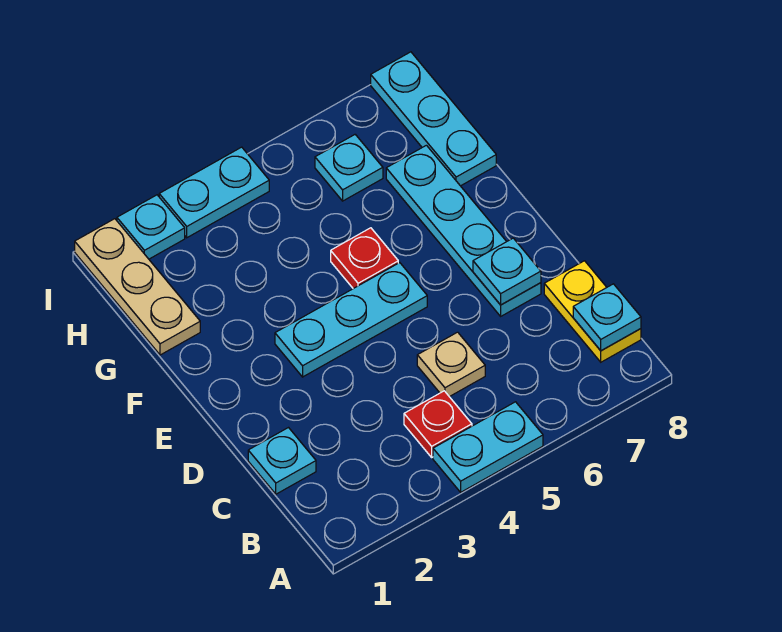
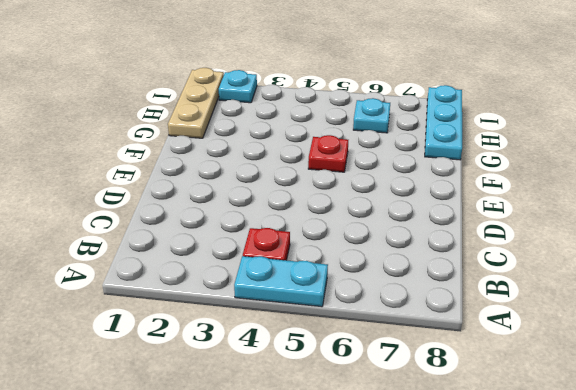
none -> yellow 1x2 plate [544,261,641,362]
none -> cyan 1x1 plate [248,428,316,494]
none -> tan 1x1 plate [417,332,485,397]

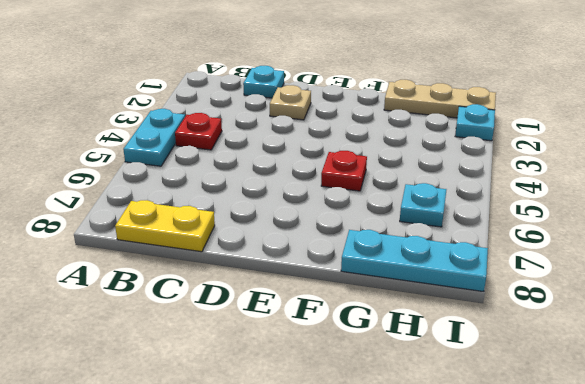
tan 1x1 plate [270,85,311,120] -> tan 1x1 plate moved to [417,332,485,397]
none -> cyan 1x4 plate [386,145,541,316]
none -> cyan 1x3 plate [275,263,427,377]
none -> cyan 1x2 plate [159,147,269,238]

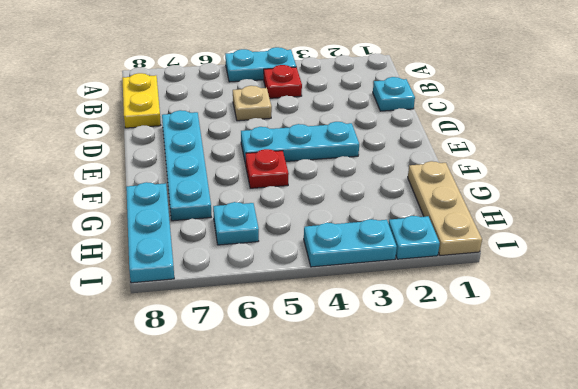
none -> cyan 1x1 plate [573,284,641,351]
none -> cyan 1x1 plate [473,238,541,305]

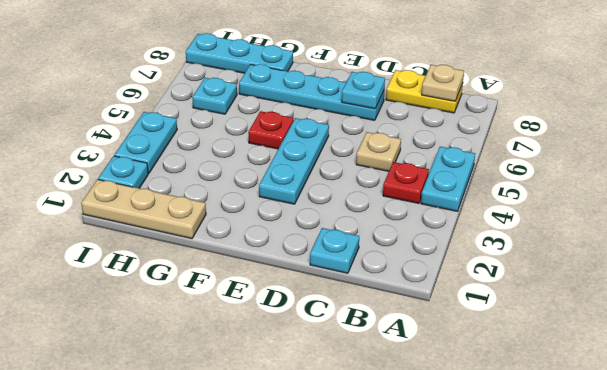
tan 1x1 plate [422,65,464,101] -> cyan 1x1 plate [573,284,641,351]

